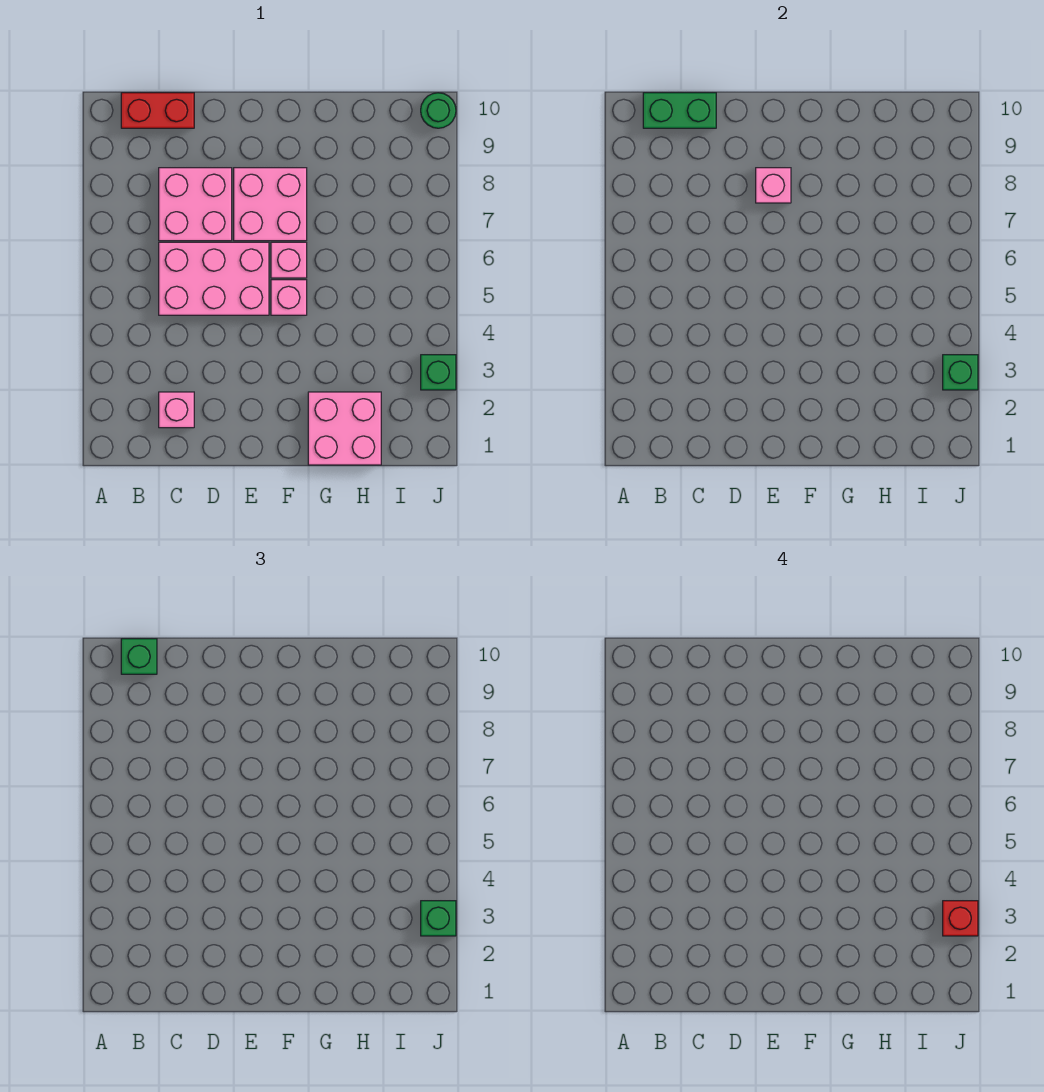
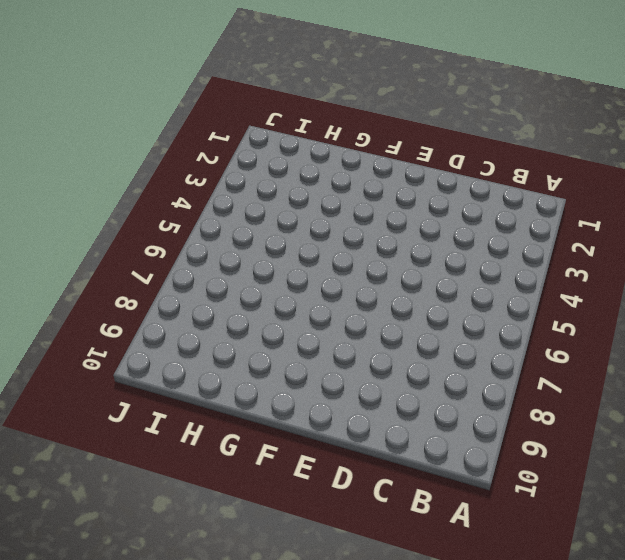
none -> red 1x2 brick [121,93,194,128]
none -> pink 1x1 brick [159,392,194,428]
none -> pink 2x3 brick [159,242,269,315]

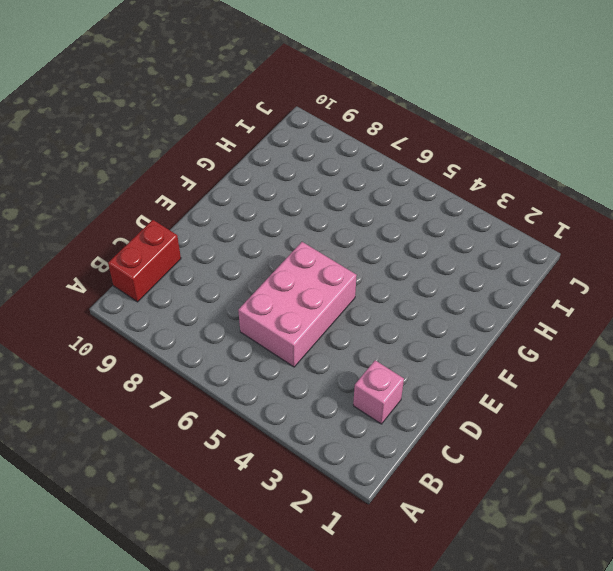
none -> pink 2x2 brick [159,168,232,241]
none -> pink 2x2 brick [234,168,307,241]
none -> pink 1x1 brick [271,280,307,315]

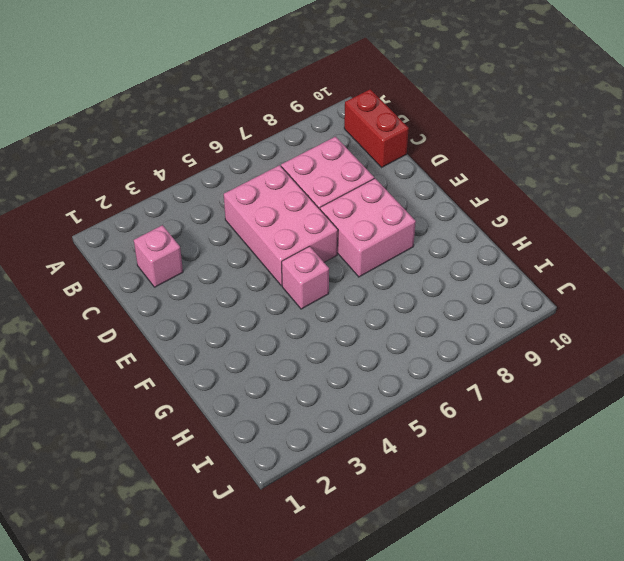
none -> pink 1x1 brick [271,242,307,278]
none -> pink 2x2 brick [308,392,381,465]
none -> green 1x1 brick [421,355,456,390]

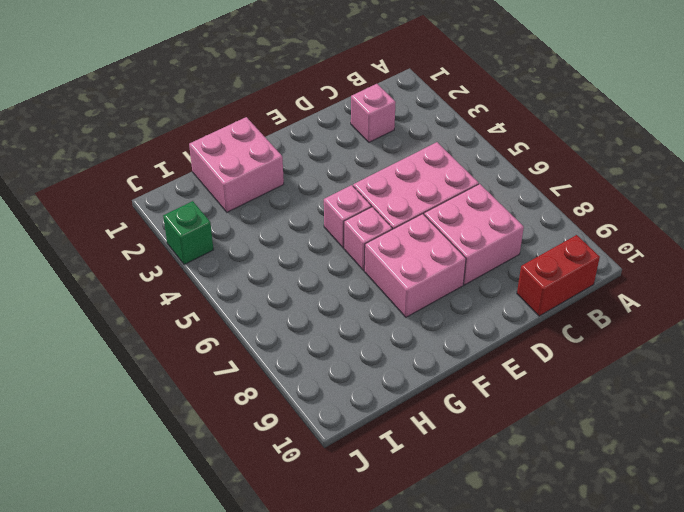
none -> green 1x1 round brick [421,93,456,128]
none -> green 1x2 brick [643,93,716,128]
none -> pink 1x1 brick [756,168,791,203]

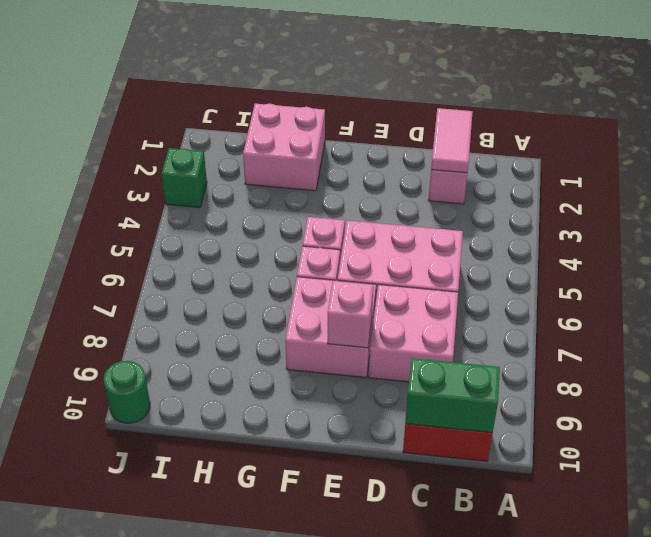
pink 1x2 tile [431,108,473,173] -> none
none -> green 1x1 brick [943,355,978,390]
none -> green 1x1 brick [121,639,157,674]
none -> green 1x1 brick [421,901,456,936]

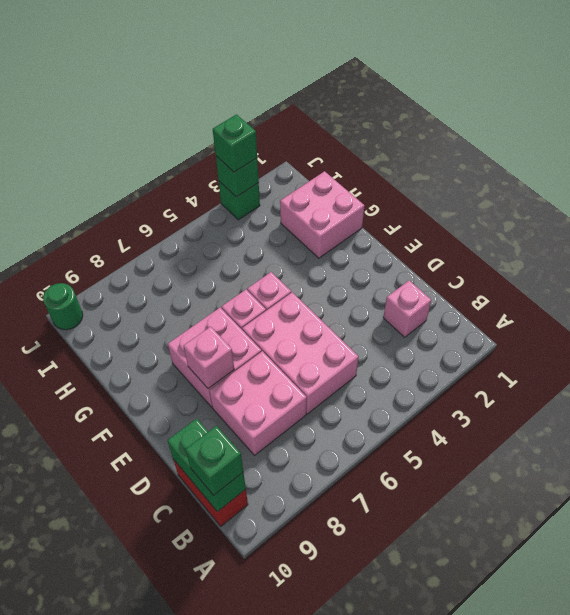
none -> red 1x1 brick [943,901,978,936]

